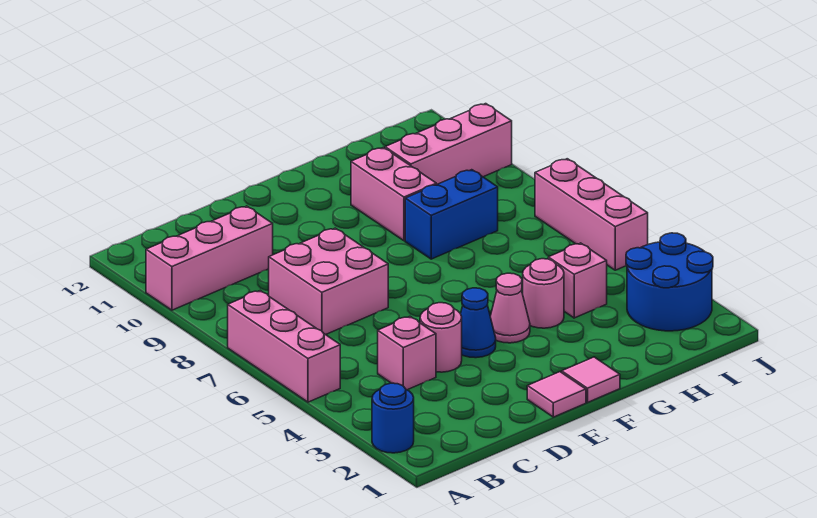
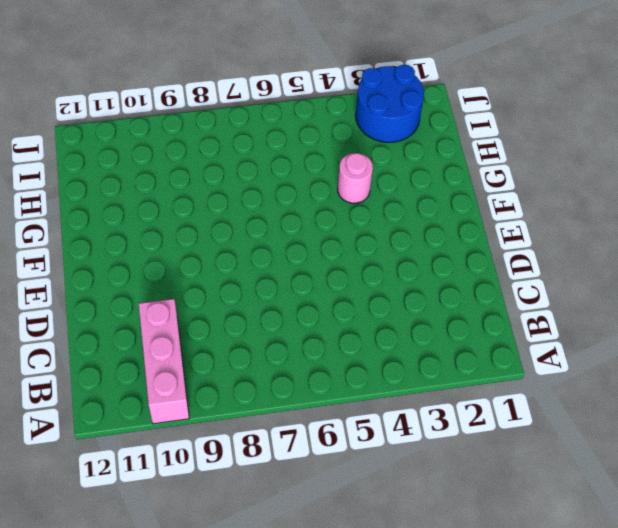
none -> blue 1x1 round brick [372,383,414,453]
none -> pink 1x3 brick [228,291,340,402]
none -> pink 1x1 brick [378,317,436,390]

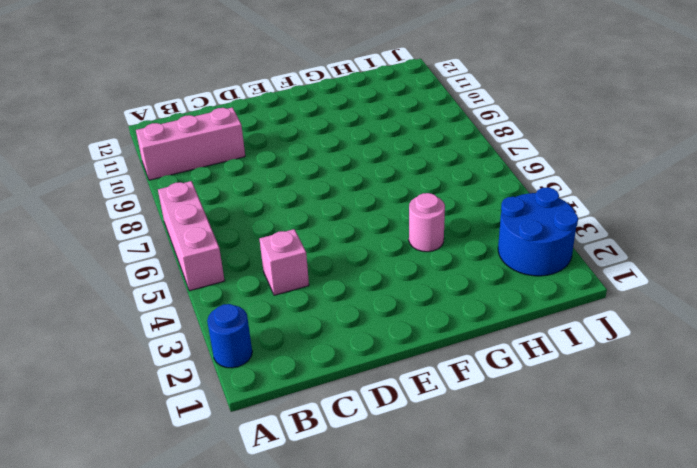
none -> pink 2x2 brick [269,228,388,335]
none -> pink 1x1 round brick [420,303,462,372]
none -> pink 1x1 tile [527,372,586,417]

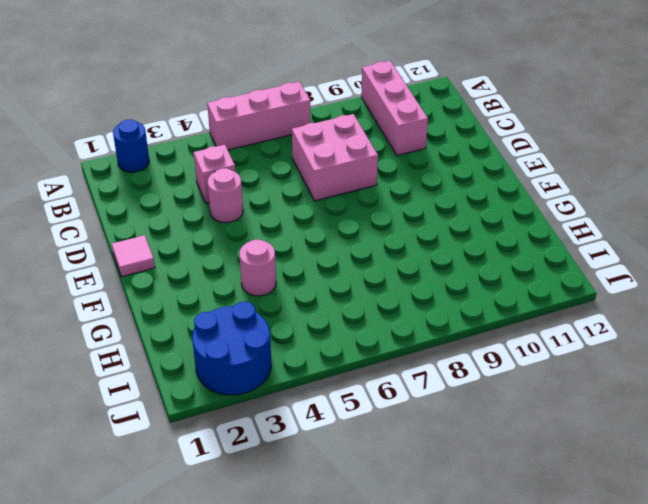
none -> blue 1x1 cone [461,288,496,358]
none -> pink 1x1 tile [562,357,620,402]
none -> pink 1x1 cone [490,273,530,343]

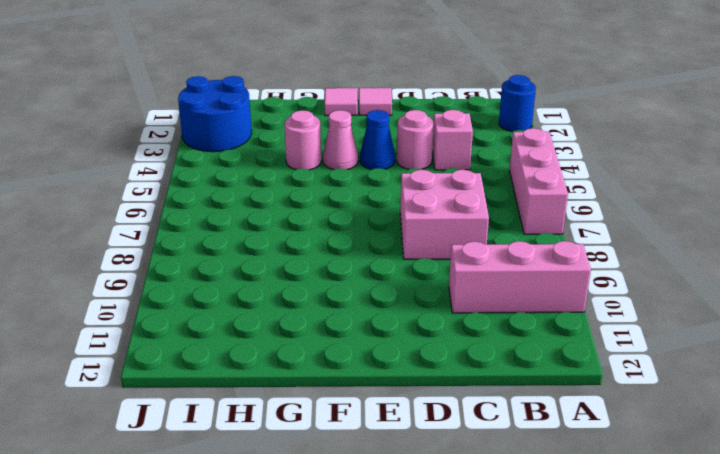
none -> blue 1x2 brick [405,170,498,259]
none -> pink 1x2 brick [351,147,436,241]
none -> pink 1x1 brick [548,243,607,318]

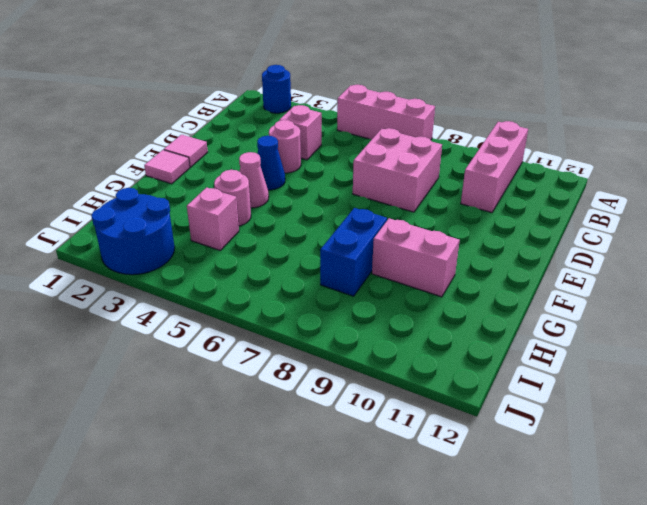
none -> pink 1x3 brick [385,104,512,185]
none -> pink 1x3 brick [535,159,648,270]

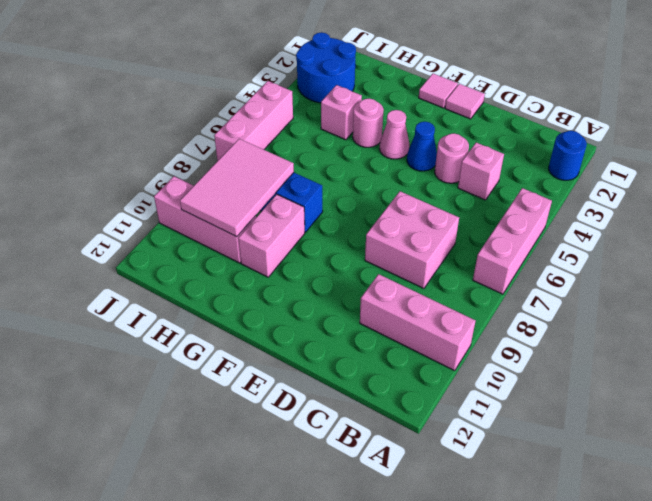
pink 2x3 tile [180,139,294,237] -> none

